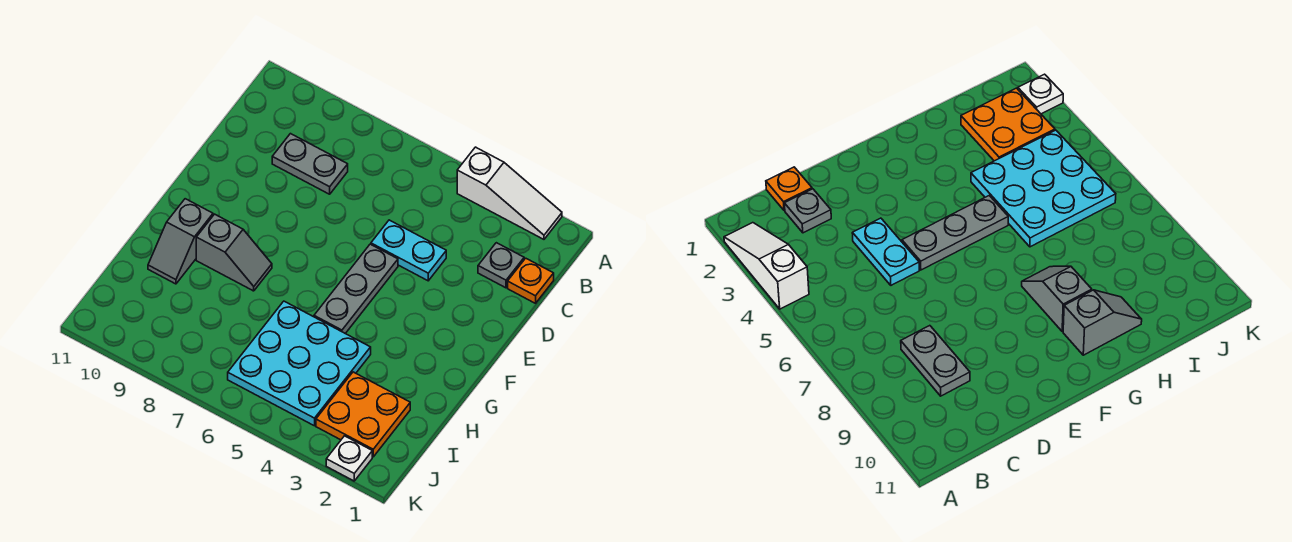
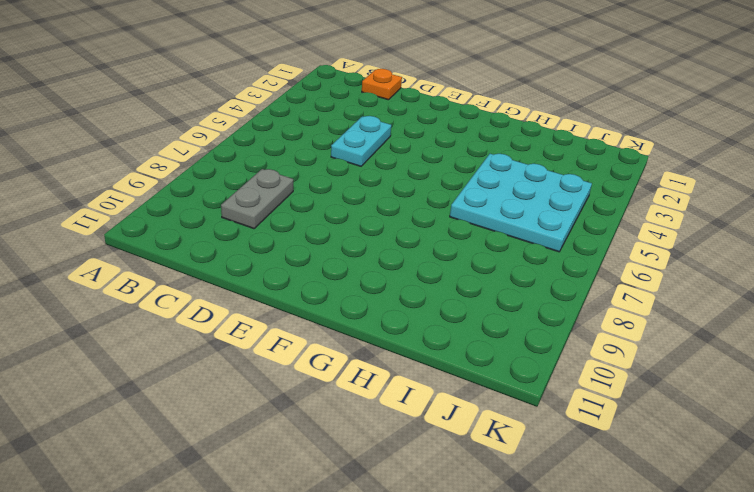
none -> white 1x3 slope [457,147,562,239]
none -> grey 1x1 plate [478,243,524,288]

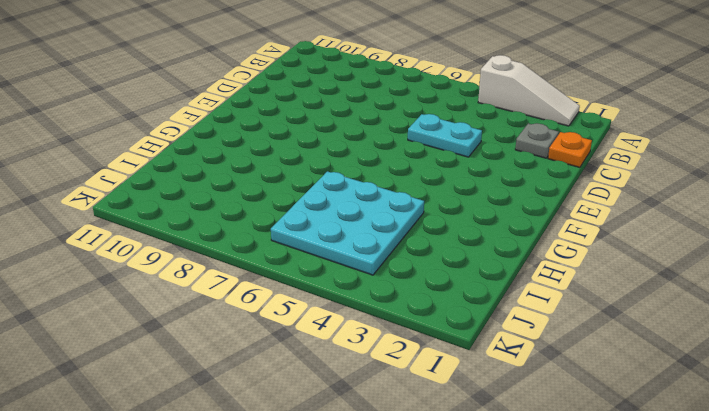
none -> grey 1x2 plate [272,134,348,194]
none -> grey 1x3 plate [314,244,398,334]

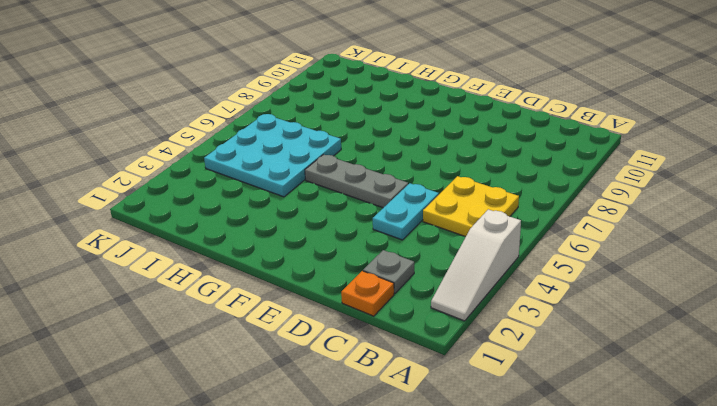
yellow 2x2 plate [423,176,519,237] -> none
none -> grey 1x2 plate [272,134,348,194]
none -> grey 1x2 slope [196,214,272,291]

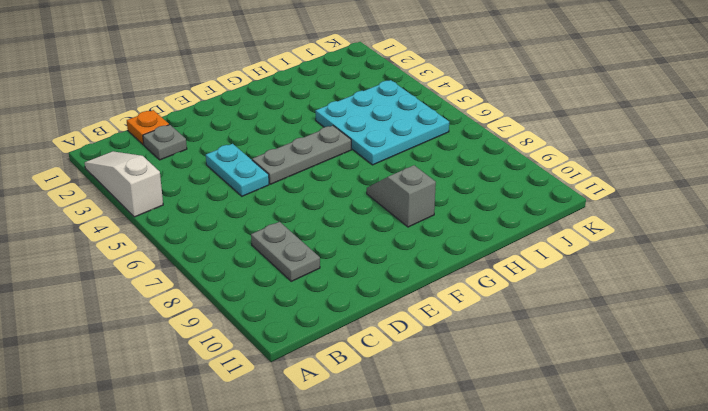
none -> grey 1x2 slope [148,199,213,284]
none -> orange 2x2 plate [316,372,410,457]

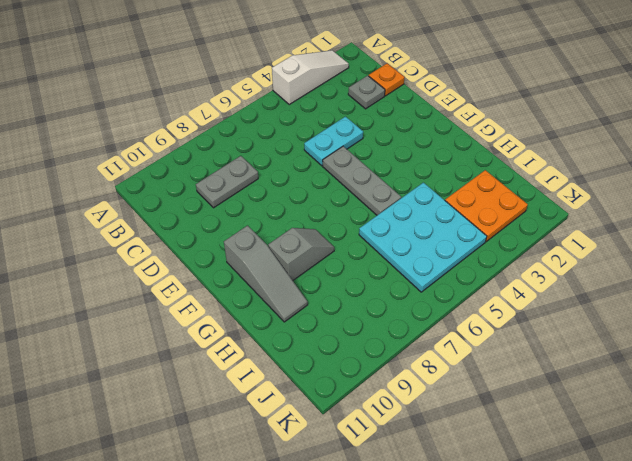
grey 1x3 slope [224,226,308,322] -> grey 1x2 slope [148,199,213,284]
none -> white 1x1 plate [326,436,372,481]

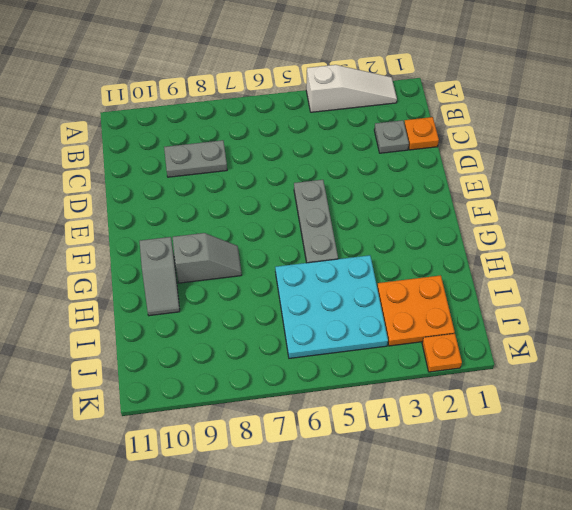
orange 1x1 plate [422,333,462,372] -> white 1x1 plate [326,436,372,481]
none -> cyan 1x2 plate [371,220,446,281]

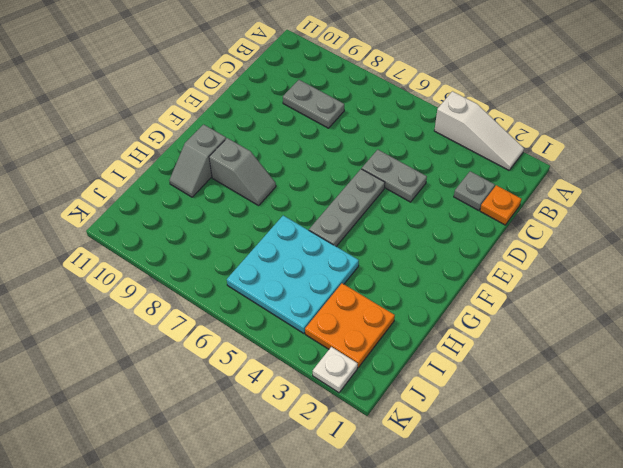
grey 1x2 plate [362,150,427,202] -> cyan 1x2 plate [371,220,446,281]

